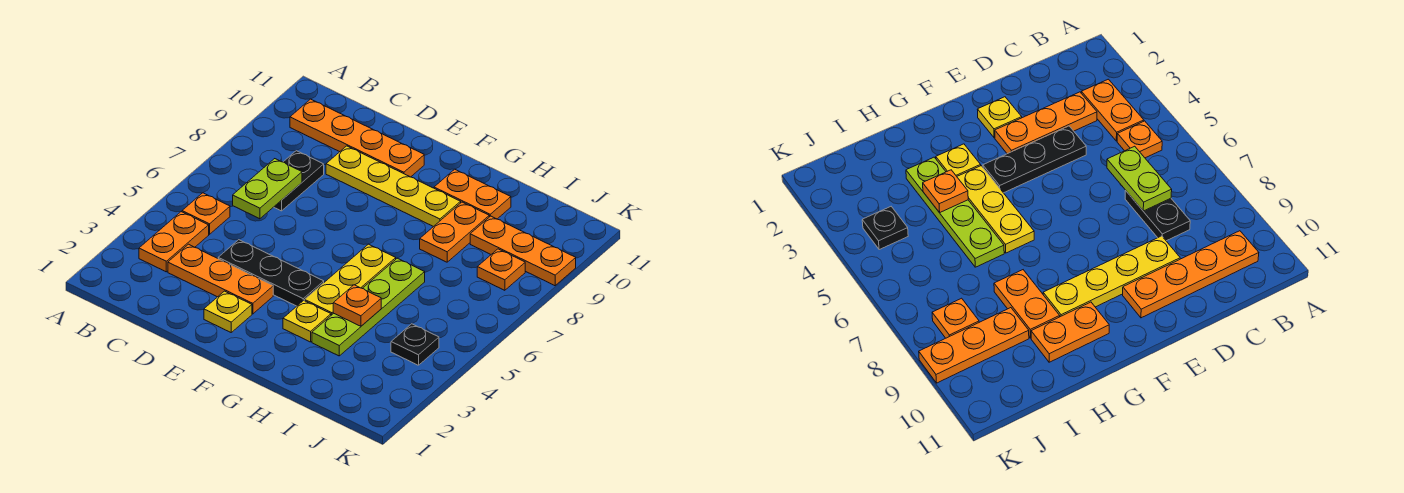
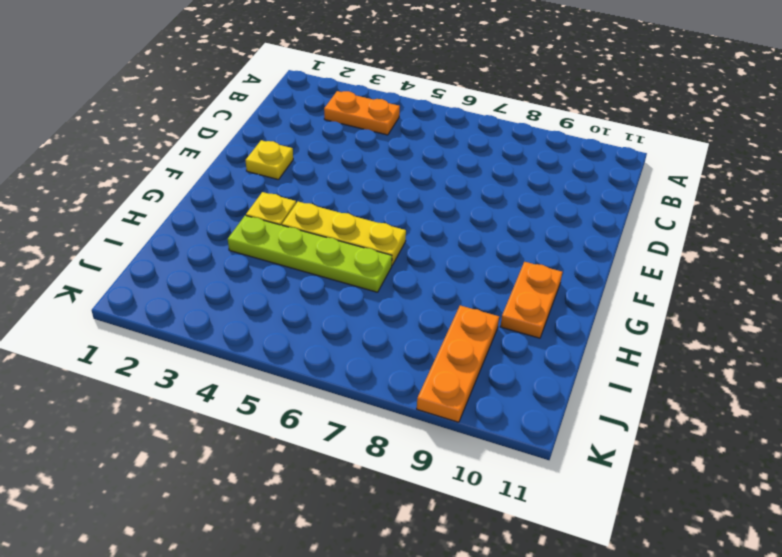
none -> orange 1x1 plate [182,193,230,234]
none -> orange 1x4 plate [290,99,424,177]
none -> orange 1x3 plate [168,244,273,314]

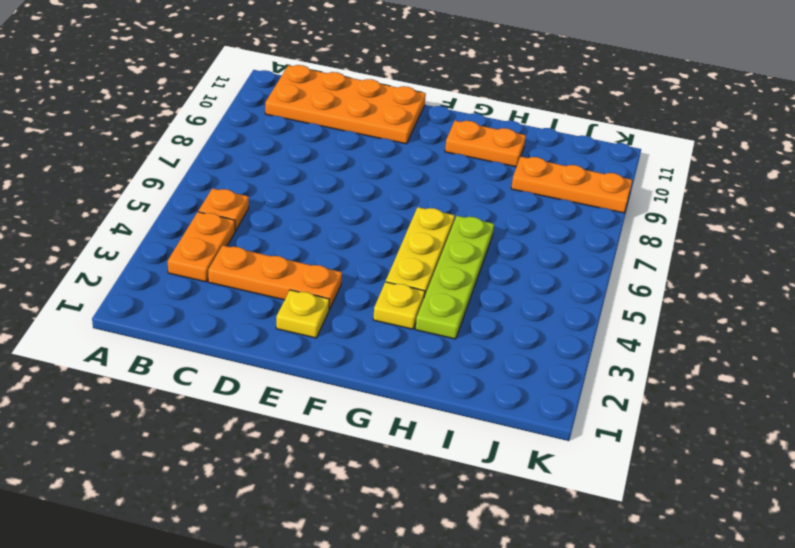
orange 2x4 plate [265,65,426,144] -> orange 1x4 plate [290,99,424,177]
none -> black 1x2 plate [274,151,324,211]
none -> black 1x3 plate [218,240,324,306]
none -> yellow 1x4 plate [326,146,461,227]

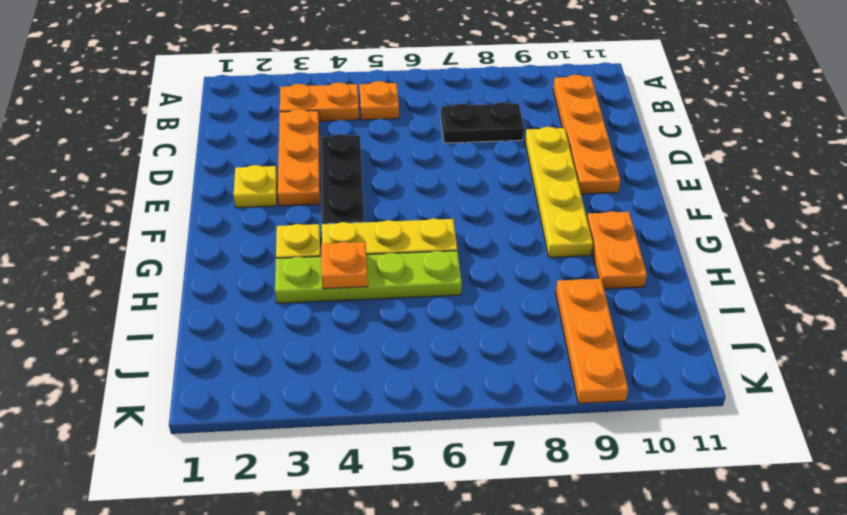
none -> orange 1x2 plate [420,202,489,262]
none -> black 1x1 plate [391,324,439,365]
none -> orange 1x1 plate [477,249,525,290]

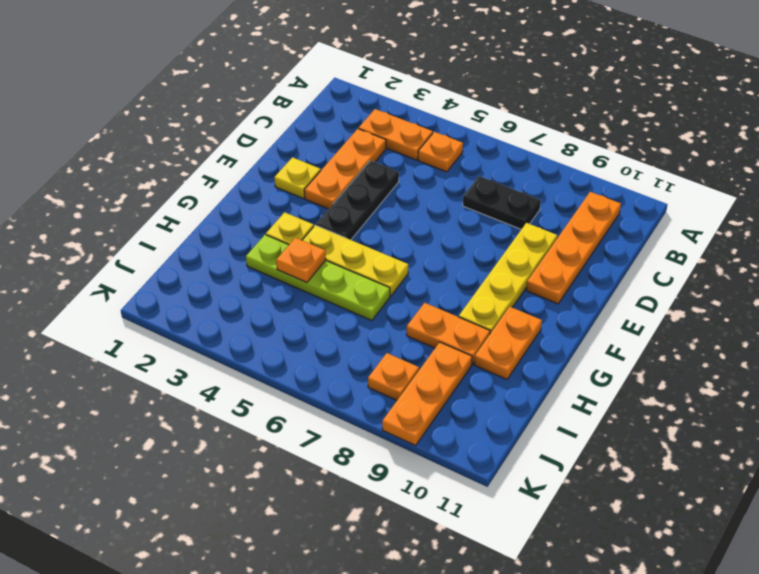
none -> black 1x1 plate [391,324,439,365]
none -> lime 1x2 plate [233,159,302,219]

